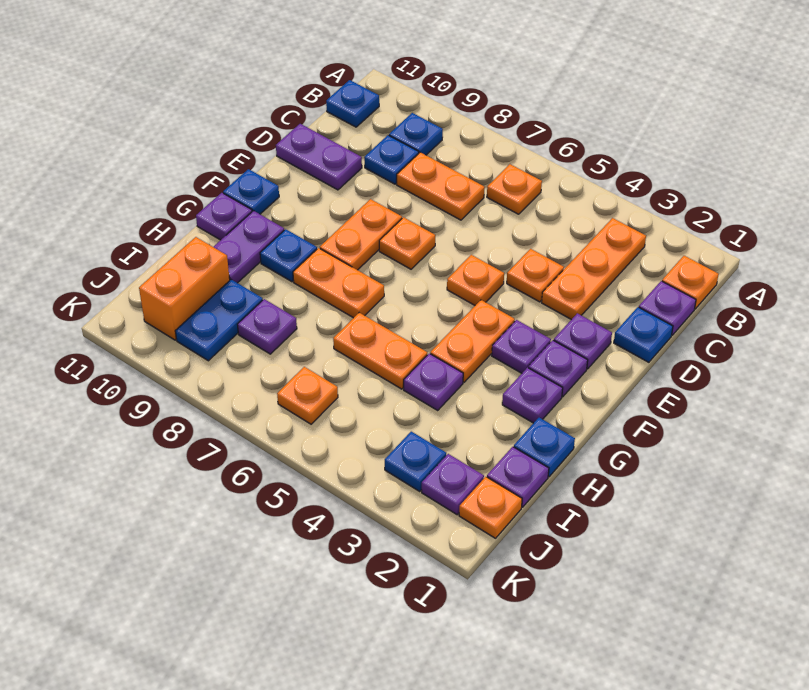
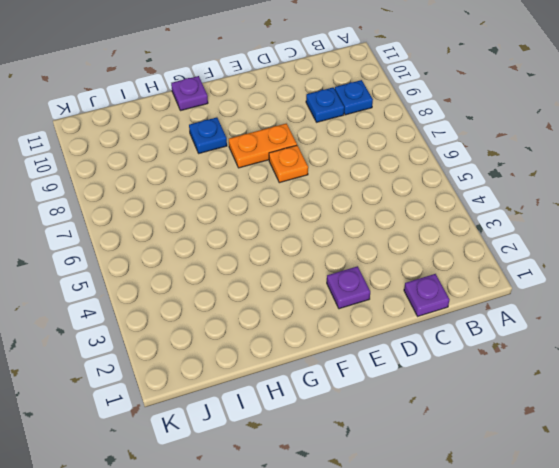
none -> orange 1x1 plate [662,256,719,309]
none -> orange 1x3 plate [542,218,646,320]
none -> orange 1x1 plate [487,164,542,214]
none -> blue 1x1 plate [326,80,379,127]

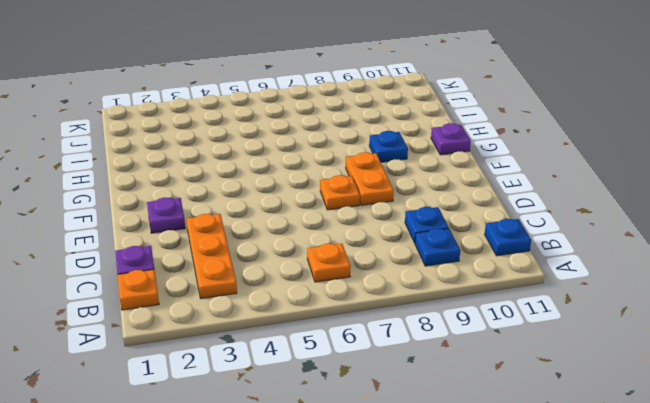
none -> orange 1x2 plate [397,152,485,220]
none -> blue 1x1 plate [614,307,673,362]
none -> orange 1x1 plate [507,249,564,302]
none -> purple 1x2 plate [276,124,362,190]

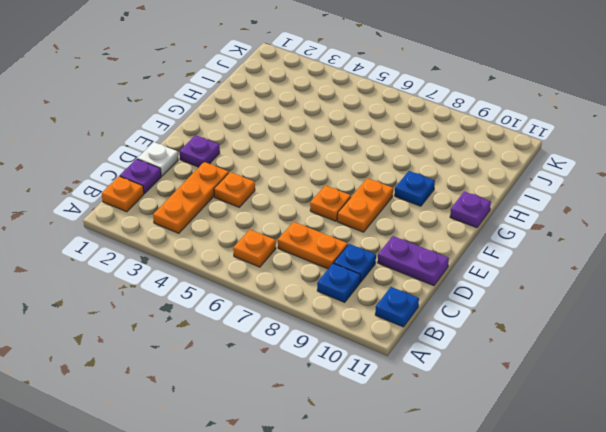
white 1x1 plate [137,142,178,176] -> blue 1x1 plate [614,307,673,362]
none -> orange 1x1 plate [447,255,504,305]
none -> purple 1x1 plate [529,340,588,397]
none -> purple 1x1 plate [492,320,551,373]
none -> orange 1x2 plate [430,300,515,382]

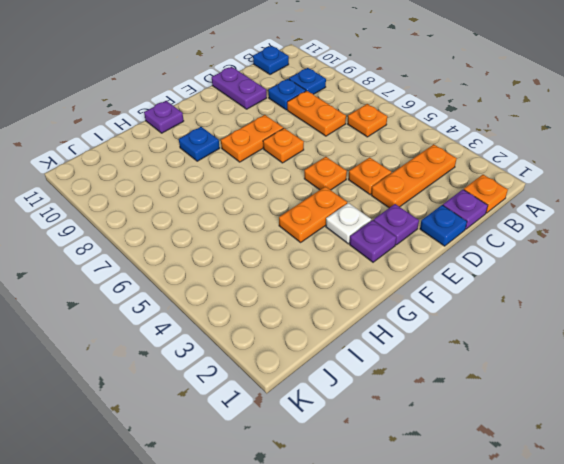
white 1x1 plate [326,203,371,244] -> purple 1x1 plate [492,320,551,373]
none -> blue 1x1 plate [223,169,279,214]
none -> purple 1x1 plate [502,368,563,423]
none -> orange 1x2 plate [293,248,384,318]
none -> purple 1x2 plate [214,211,284,283]

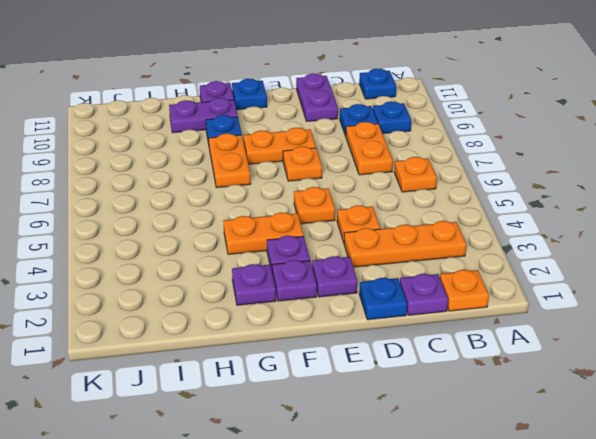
none -> blue 1x1 plate [514,418,575,477]
none -> purple 1x1 plate [404,353,463,410]
none -> orange 1x2 plate [333,313,427,389]
none -> purple 1x1 plate [487,447,549,507]

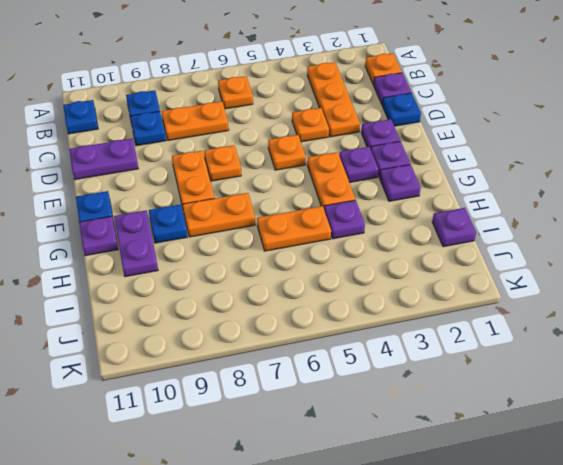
none -> blue 1x1 plate [514,418,575,477]
none -> purple 1x1 plate [237,299,297,354]
none -> blue 1x2 plate [175,280,263,361]
none -> orange 1x2 brick [139,237,230,340]

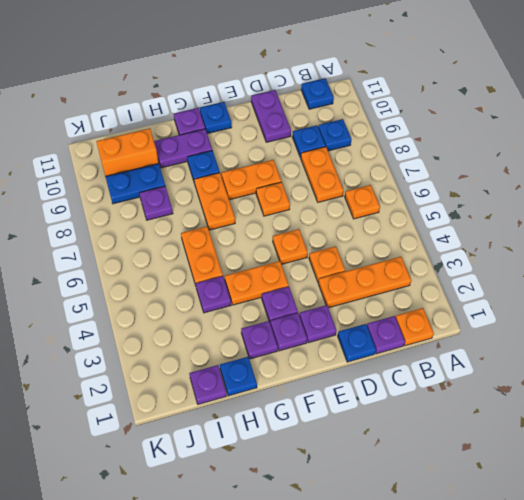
none -> orange 1x1 plate [459,477,522,538]
none -> purple 1x1 plate [422,454,484,515]
none -> blue 1x1 plate [385,432,446,491]
none -> orange 1x1 plate [277,367,338,424]

